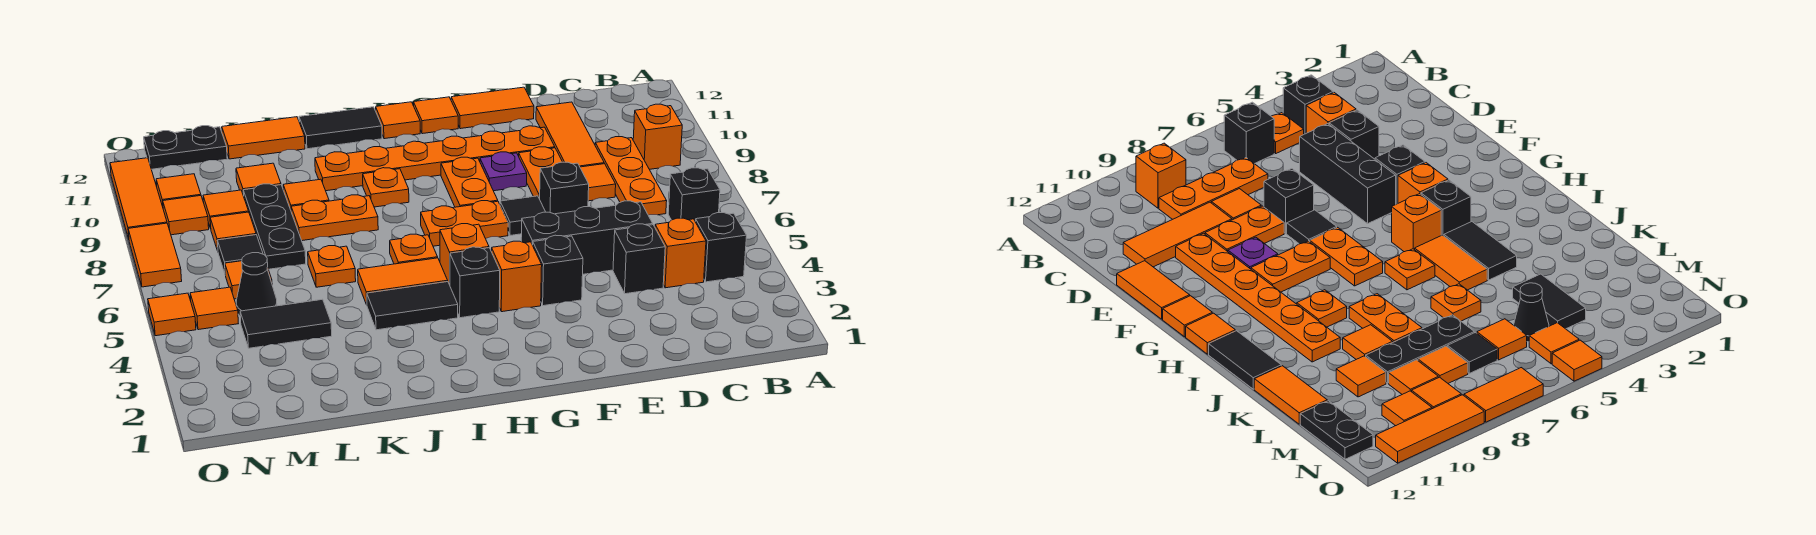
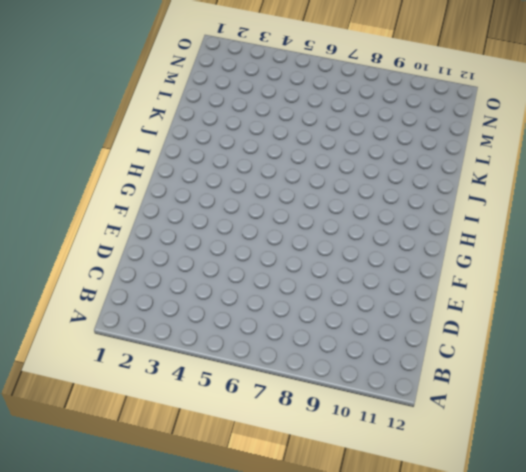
none -> black 1x1 brick [695,213,747,282]
none -> orange 1x1 plate [1271,113,1304,153]
none -> black 1x1 brick [668,168,720,221]
none -> orange 1x1 brick [633,104,682,169]

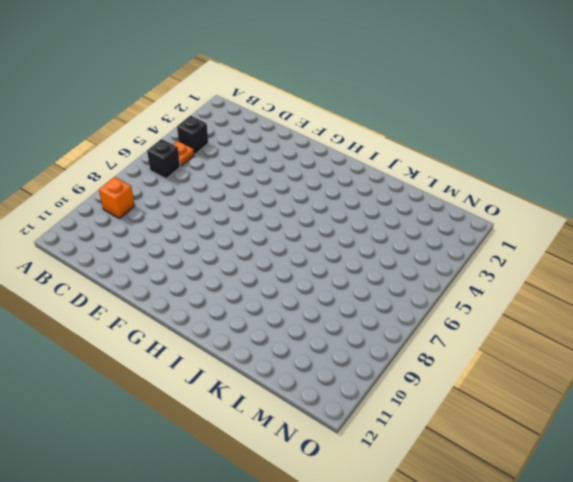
none -> orange 1x1 brick [655,218,706,288]
none -> orange 1x3 plate [595,137,667,215]
none -> black 1x1 brick [613,224,665,294]
none -> black 1x3 brick [521,201,653,274]

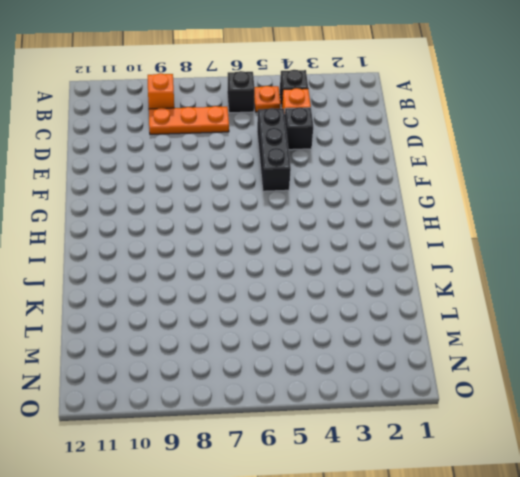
none -> orange 1x1 tile [580,164,616,201]
none -> orange 1x3 tile [536,102,604,167]
none -> black 1x1 brick [540,162,589,214]
none -> orange 1x2 plate [519,147,562,199]

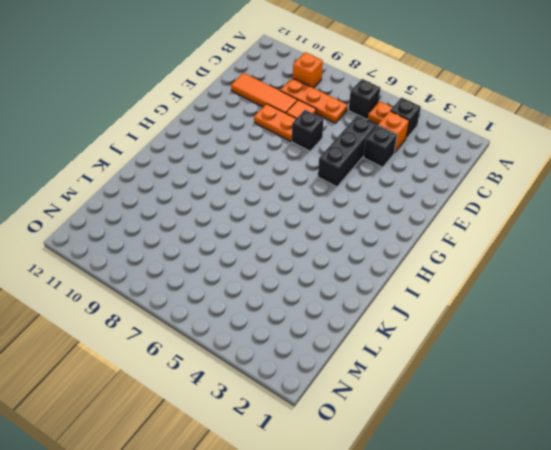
none -> orange 1x6 plate [315,126,555,191]
none -> orange 1x2 tile [451,87,534,129]
none -> black 1x1 brick [533,235,583,306]
none -> black 1x1 tile [500,196,545,235]

